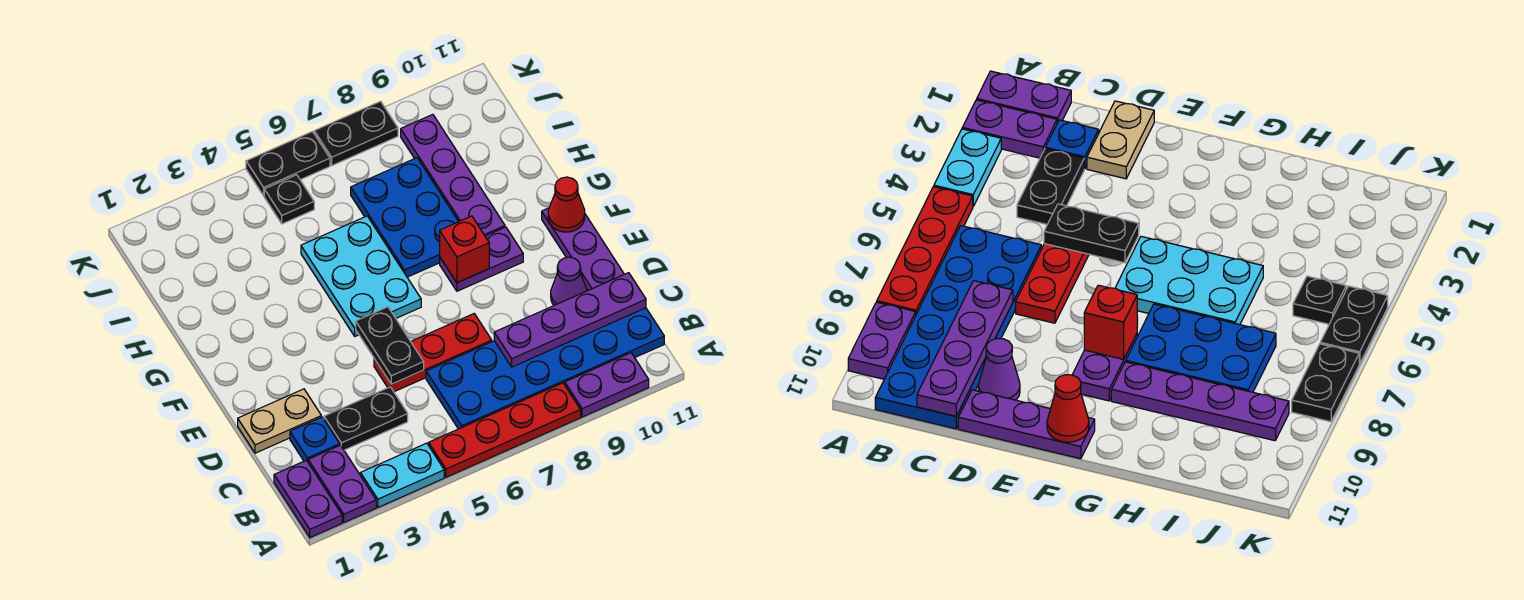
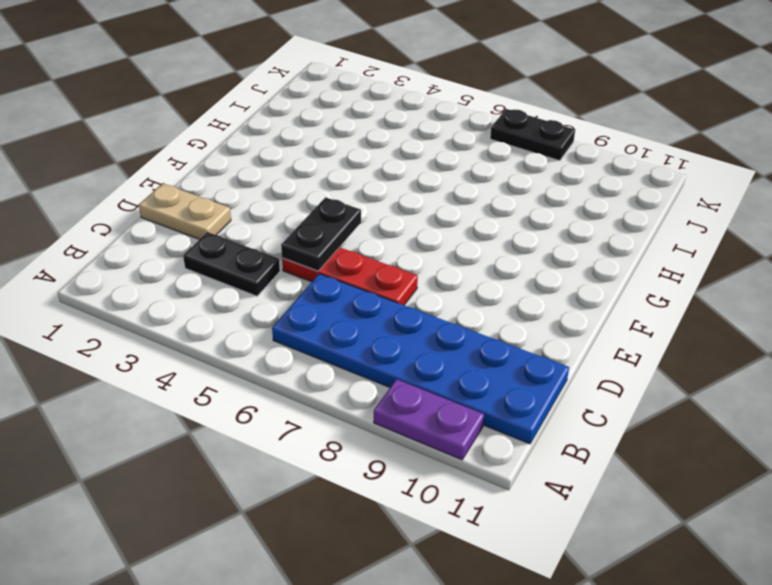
none -> purple 1x2 plate [274,460,342,538]
none -> purple 1x2 plate [308,445,376,522]
none -> cyan 1x2 plate [360,443,444,507]

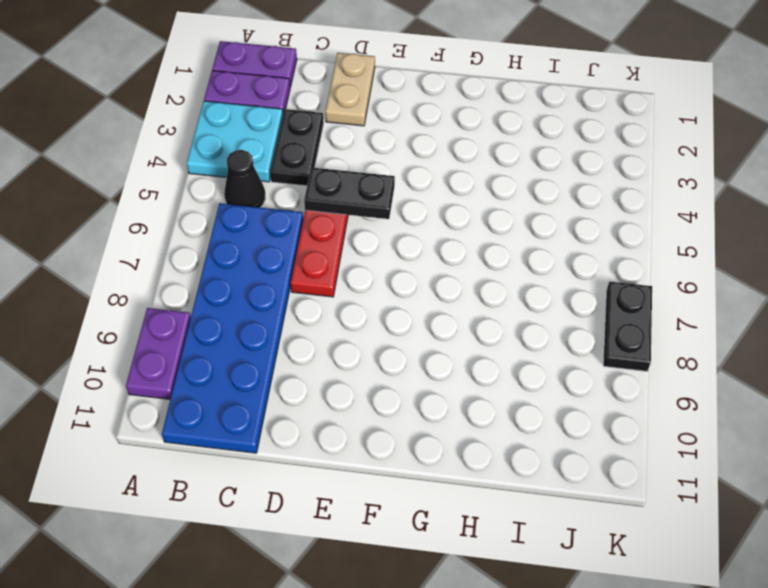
cyan 2x2 plate [187,101,283,182] -> cyan 1x2 plate [360,443,444,507]
black 1x1 cone [224,150,265,207] -> none
none -> red 1x4 plate [429,383,581,477]
none -> blue 1x1 plate [290,417,340,462]
none -> purple 1x1 cone [551,257,587,305]

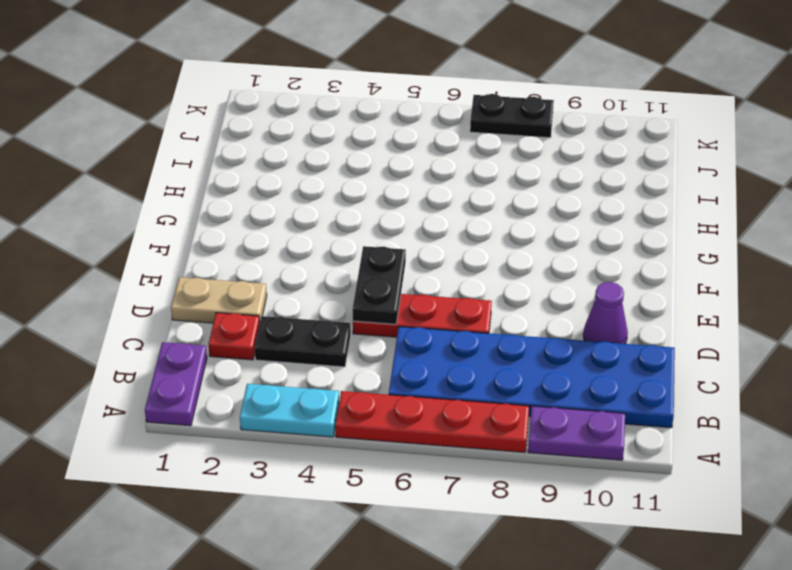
red 1x1 plate [208,313,260,360] -> blue 1x1 plate [290,417,340,462]
none -> purple 1x2 plate [308,445,376,522]
none -> purple 1x3 plate [542,208,624,290]
none -> cyan 2x3 plate [301,216,421,336]

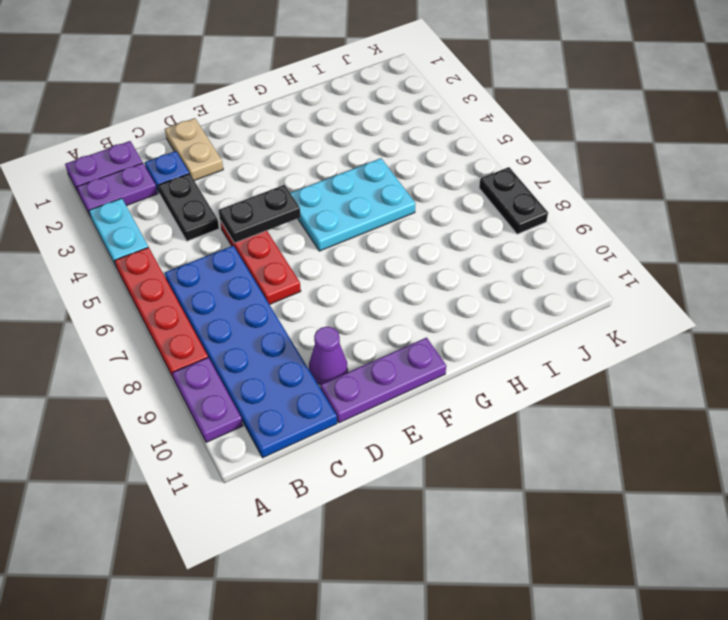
none -> purple 1x2 plate [440,227,523,291]
none -> blue 2x3 plate [351,158,459,277]
none -> purple 1x4 plate [401,114,505,236]

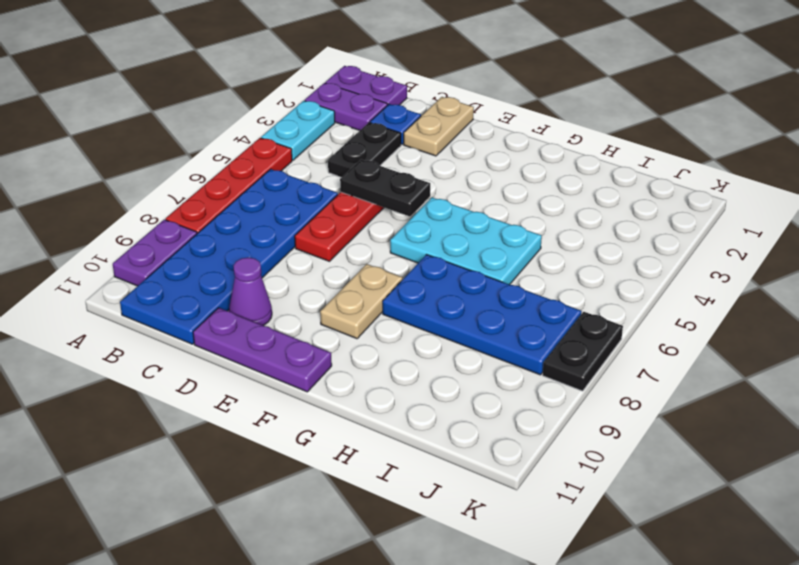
tan 1x2 plate [320,264,403,339] -> purple 1x2 plate [440,227,523,291]
blue 2x4 plate [383,255,582,375] -> blue 2x3 plate [351,158,459,277]
none -> purple 1x4 plate [401,114,505,236]
none -> black 1x1 plate [264,175,314,224]
none -> black 1x2 plate [246,132,330,196]

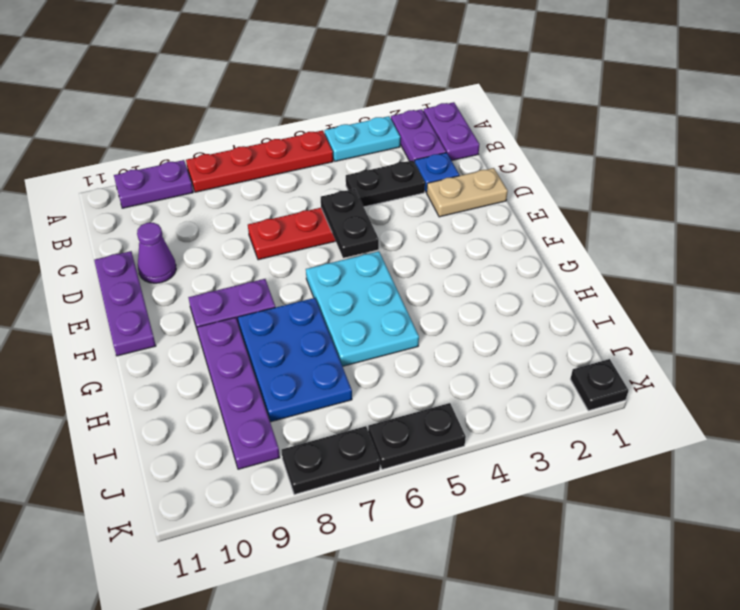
black 1x1 plate [571,359,628,411] -> black 1x1 plate moved to [264,175,314,224]
none -> blue 2x6 plate [426,308,664,429]
none -> purple 1x4 plate [494,273,646,367]
none -> red 1x1 brick [440,216,489,283]

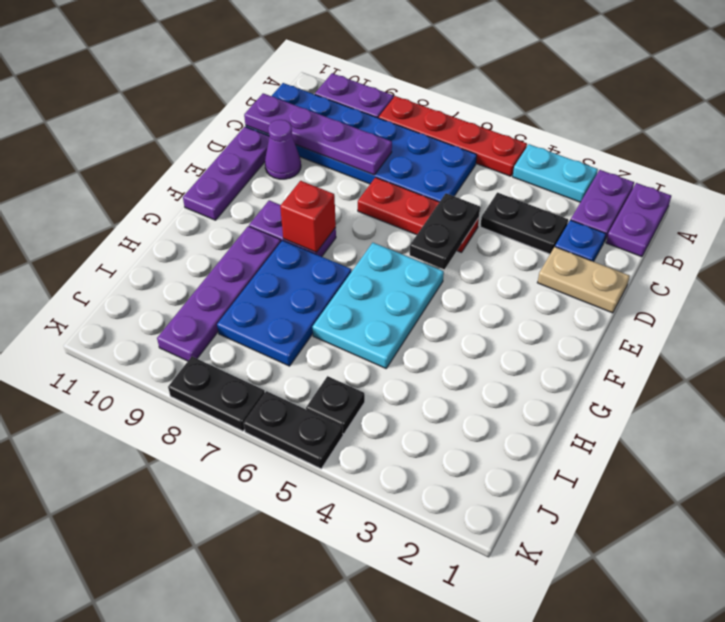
none -> red 1x1 cone [548,177,585,232]

